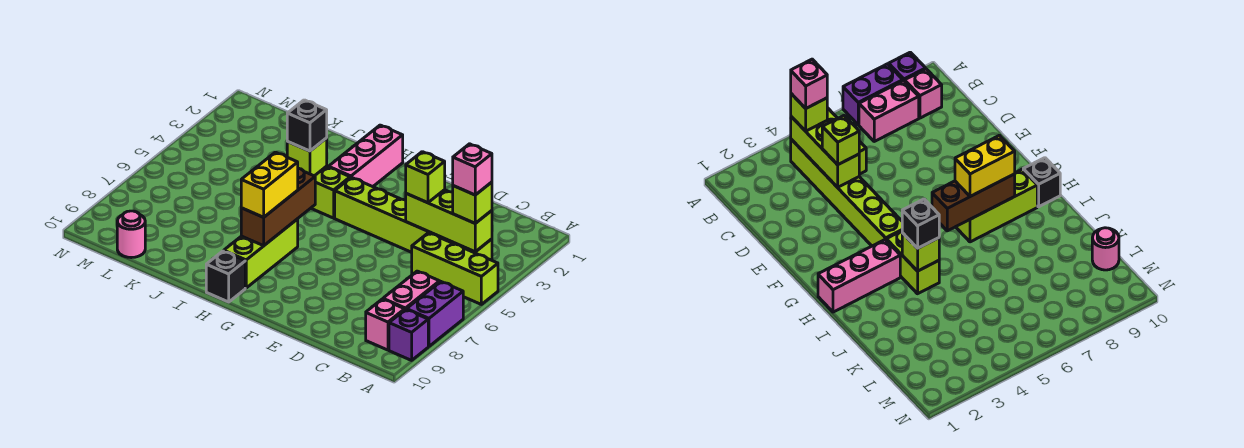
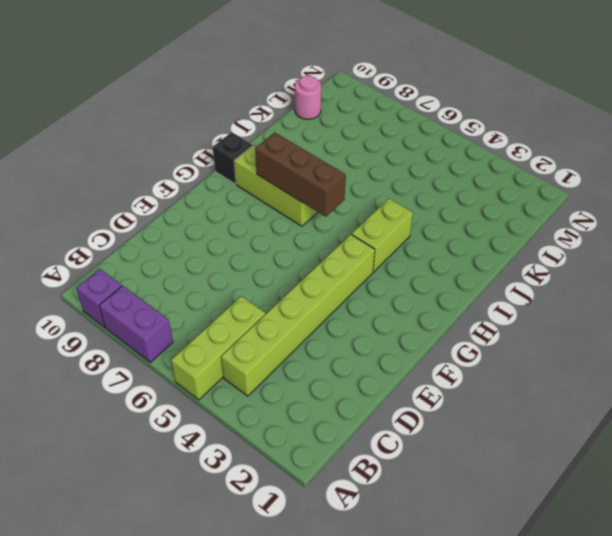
none -> pink 1x2 brick [383,271,440,310]
none -> pink 1x1 brick [366,299,405,350]
none -> pink 1x3 brick [329,125,403,187]

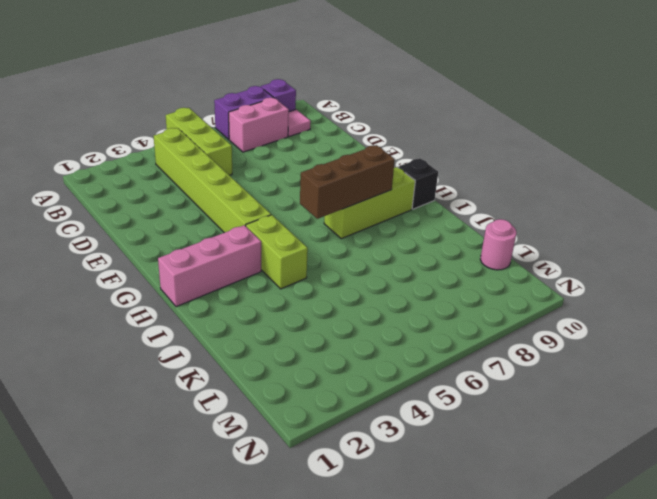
pink 1x1 tile [288,110,311,137] -> pink 1x1 brick [366,299,405,350]
none -> lime 1x3 brick [406,190,492,252]
none -> lime 1x1 brick [287,138,327,176]
none -> lime 1x1 brick [453,182,492,223]

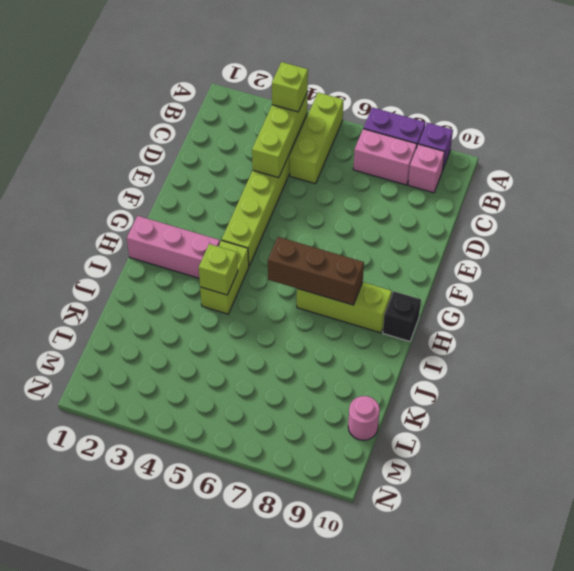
none -> lime 1x1 brick [406,152,445,203]
none -> yellow 1x2 brick [241,152,298,217]
none -> black 1x1 brick [287,100,327,151]

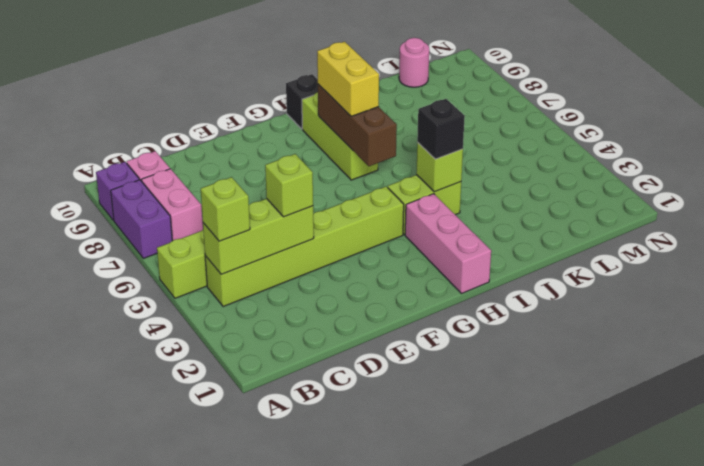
none -> pink 1x1 brick [453,144,492,195]

